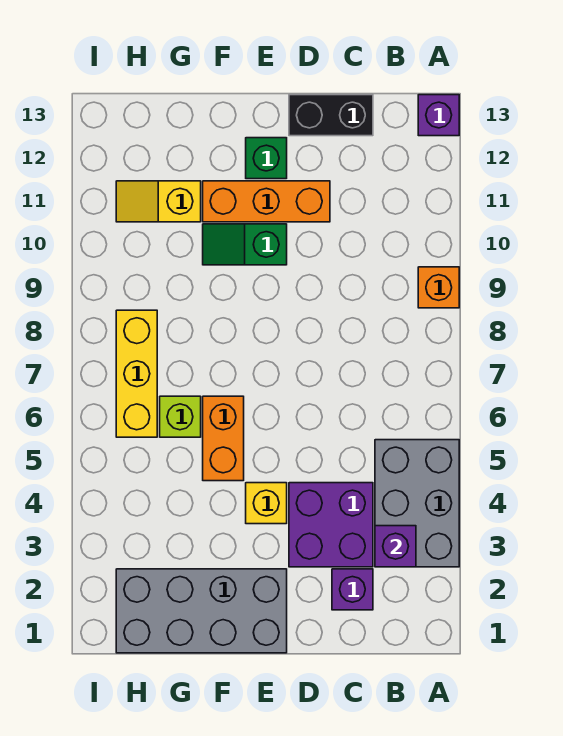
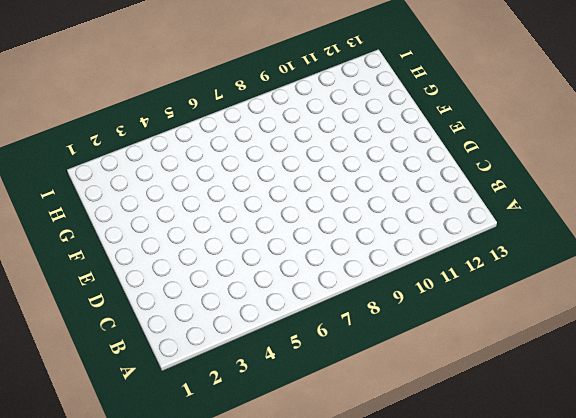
none -> grey 2x3 brick [375,440,459,567]
none -> orange 1x1 brick [418,267,459,308]
none -> purple 1x1 brick [418,95,459,136]

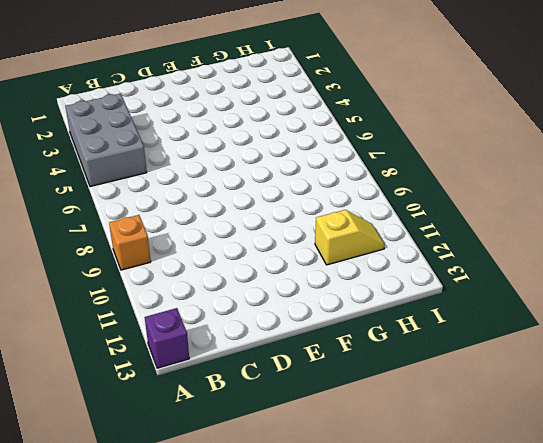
none -> purple 1x1 brick [332,569,373,610]
none -> purple 2x2 brick [289,483,373,567]
none -> black 1x2 brick [289,95,373,136]

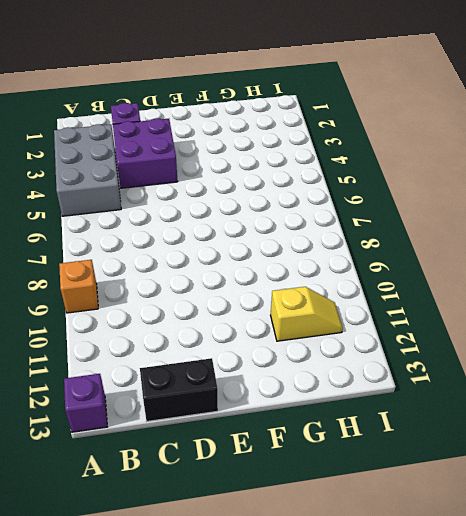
none -> orange 1x3 brick [203,181,330,222]
none -> grey 2x4 brick [116,569,287,653]
none -> yellow 1x1 brick [246,483,287,524]

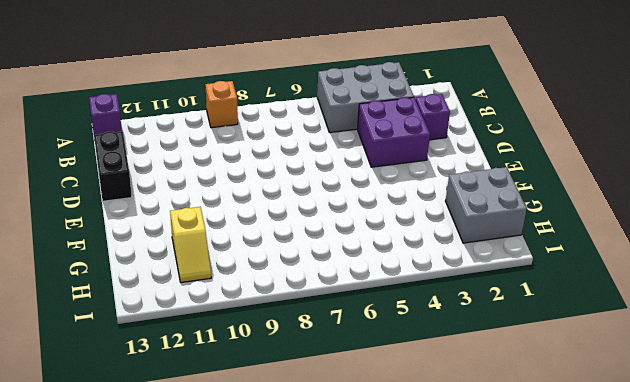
grey 2x2 brick [446,167,527,243] -> grey 2x4 brick [116,569,287,653]
none -> orange 1x3 brick [203,181,330,222]
none -> yellow 1x1 brick [246,483,287,524]
none -> green 1x2 slope [203,224,287,265]

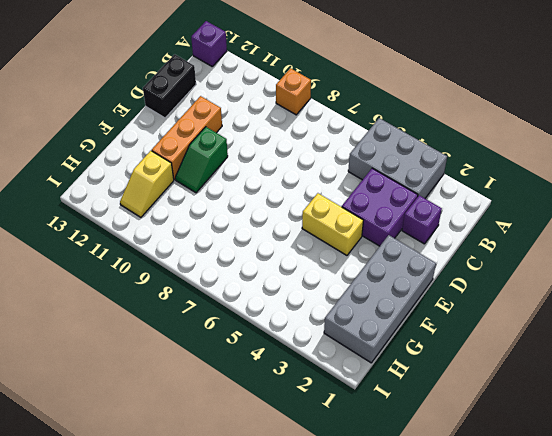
yellow 1x2 brick [302,193,363,255] -> yellow 1x1 brick [246,483,287,524]
none -> green 1x1 brick [246,138,287,179]
none -> orange 1x2 brick [203,396,244,481]
none -> lime 1x1 brick [160,396,201,437]

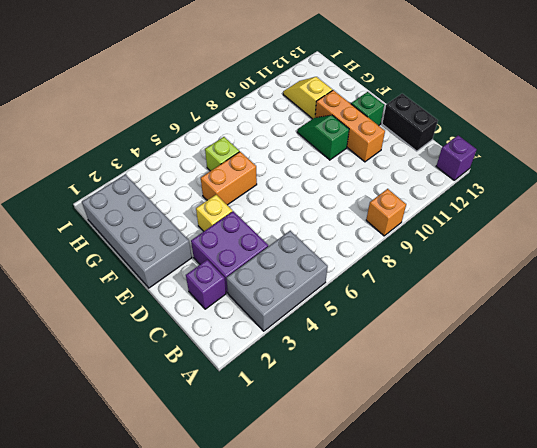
none -> yellow 1x3 brick [116,310,157,437]
none -> purple 1x1 brick [375,526,416,567]

